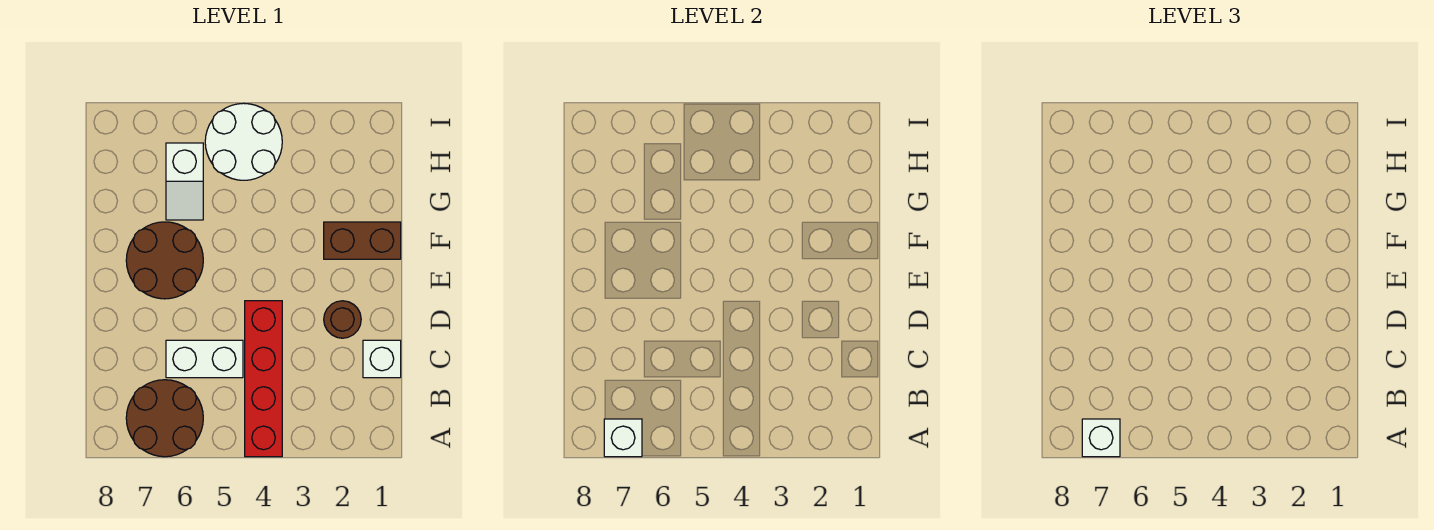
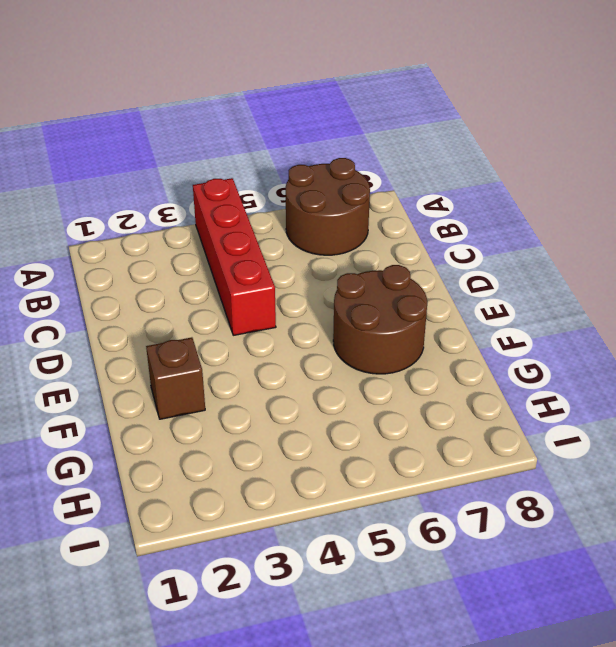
brown 1x1 brick [146,337,205,419] -> brown 1x2 brick [324,222,401,259]
none -> white 1x1 brick [363,340,401,378]
none -> white 1x2 brick [166,340,243,378]

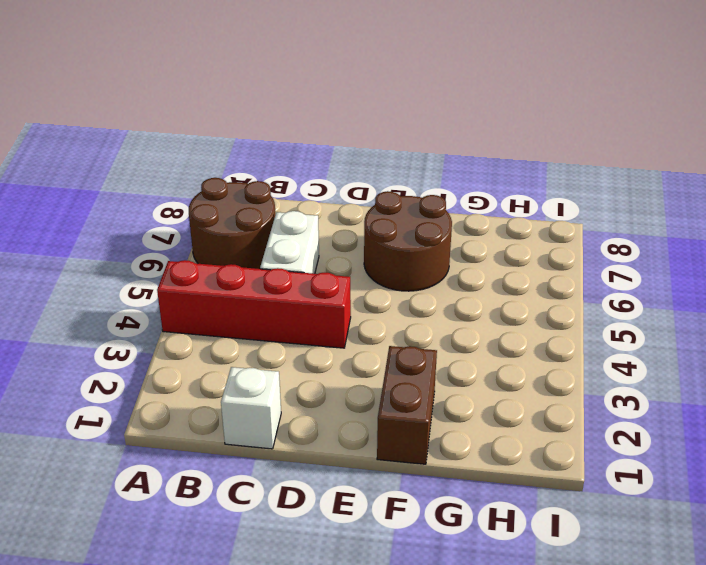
none -> brown 1x1 round brick [324,301,361,338]
none -> white 1x2 slope [166,143,203,220]

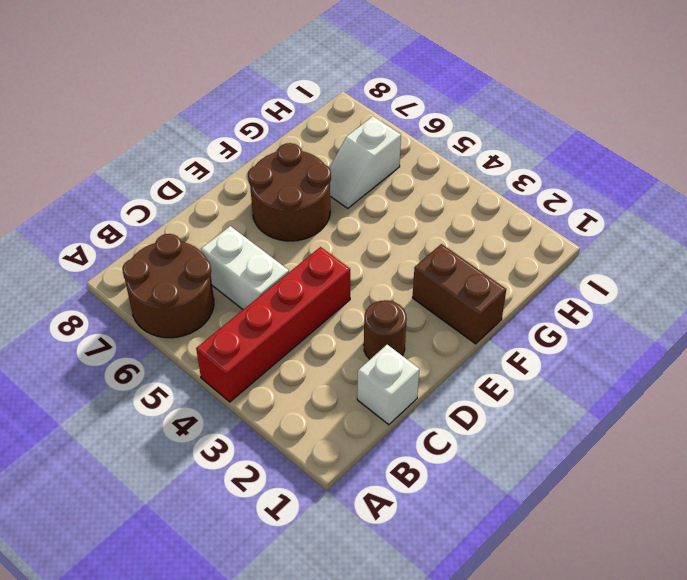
none -> white 2x2 round brick [205,103,282,180]
none -> white 1x1 brick [604,419,642,457]

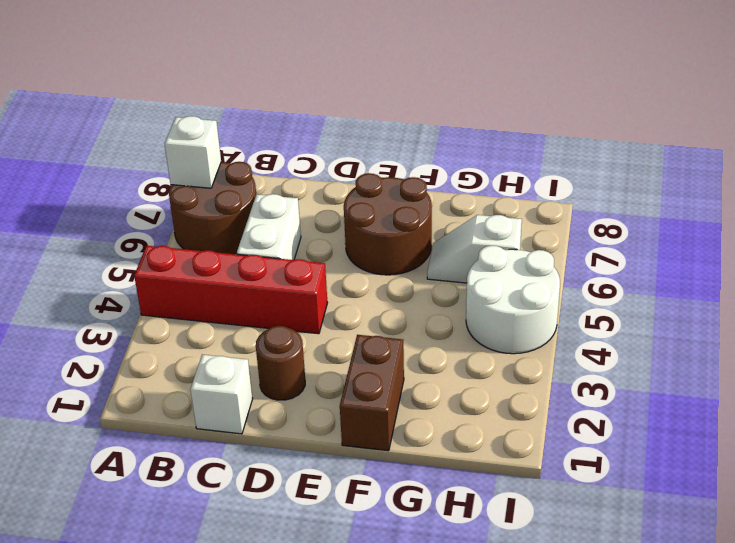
none -> white 1x1 brick [1082,419,1120,457]

